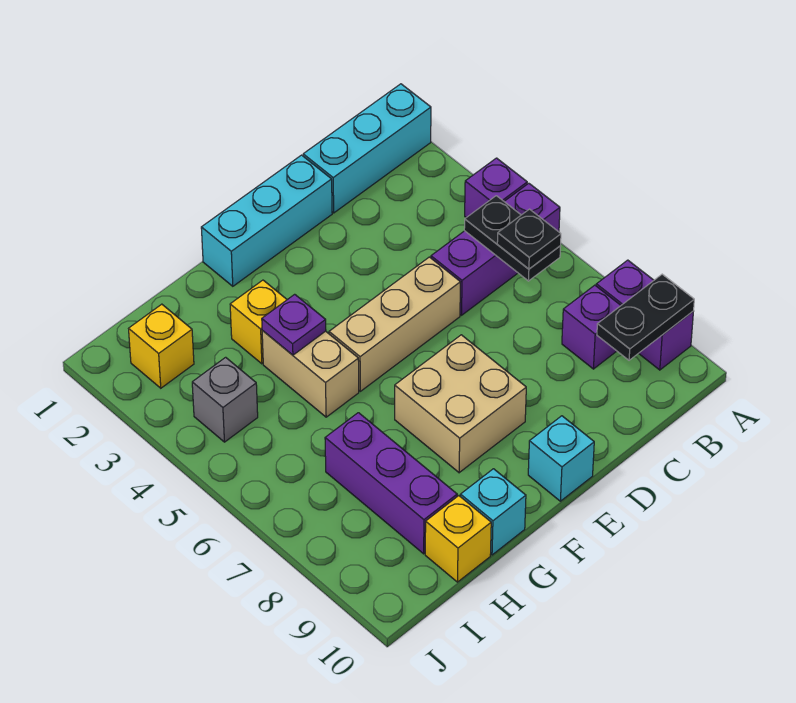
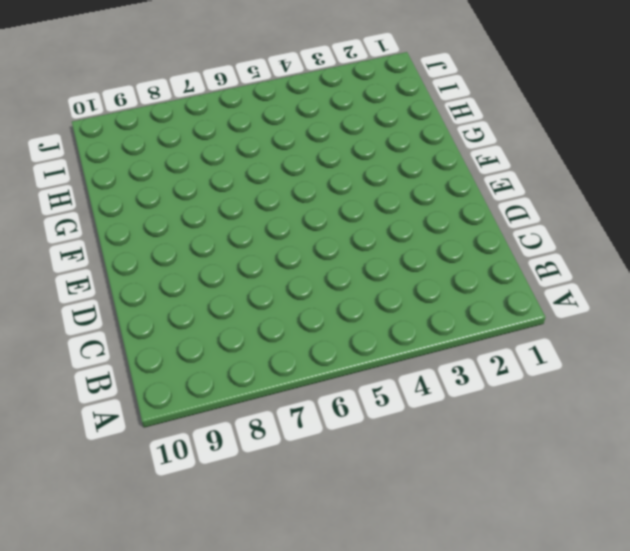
none -> cyan 1x3 brick [303,84,431,213]
none -> purple 1x1 brick [465,158,527,218]
none -> purple 1x3 brick [431,183,560,315]

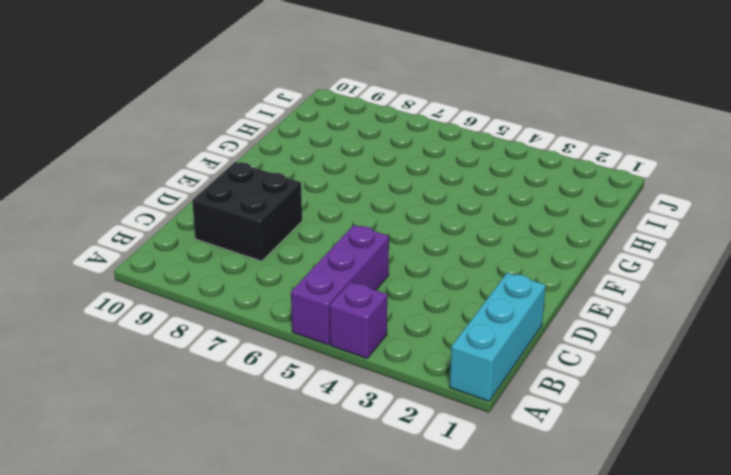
black 2x2 brick [192,162,302,261] -> none
none -> purple 1x2 brick [596,260,694,370]
none -> purple 1x1 brick [562,285,621,369]
none -> cyan 1x3 brick [201,155,332,286]

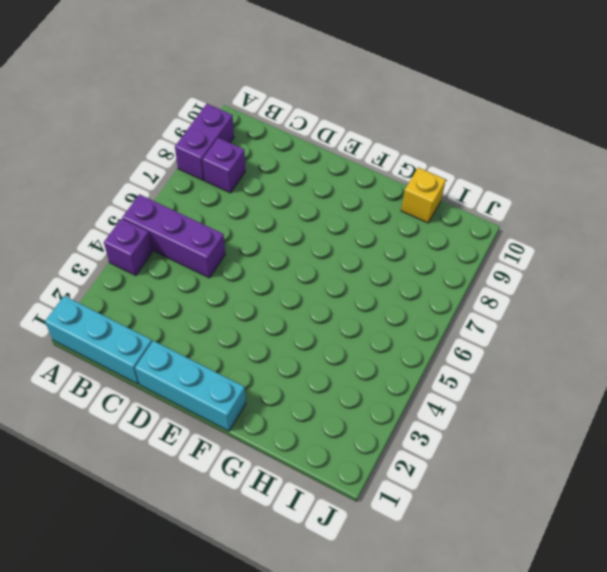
none -> tan 1x3 brick [329,257,460,391]
none -> tan 2x2 brick [395,335,526,473]
none -> cyan 1x1 brick [528,416,594,501]

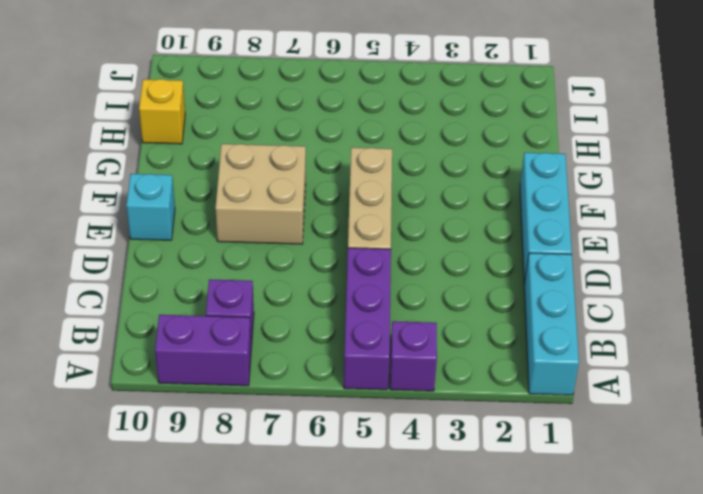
none -> yellow 1x1 brick [230,280,287,364]
none -> tan 1x2 brick [262,331,359,417]
none -> cyan 1x1 brick [460,469,526,555]

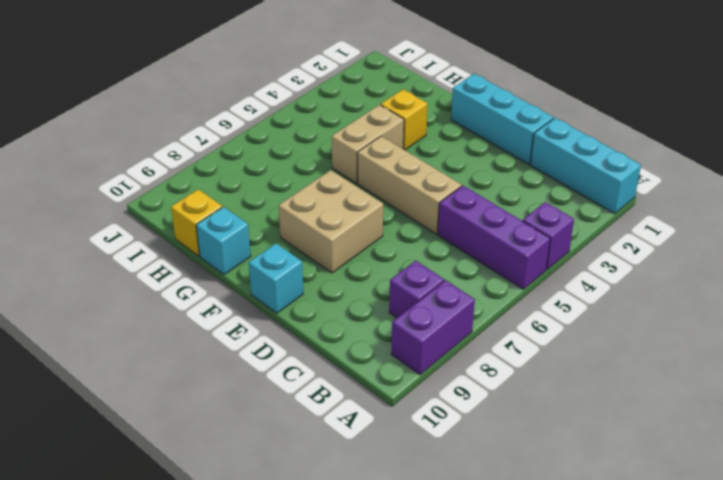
none -> purple 1x3 brick [325,413,457,554]
none -> yellow 1x1 brick [129,304,194,388]
none -> grey 1x1 brick [192,357,258,442]

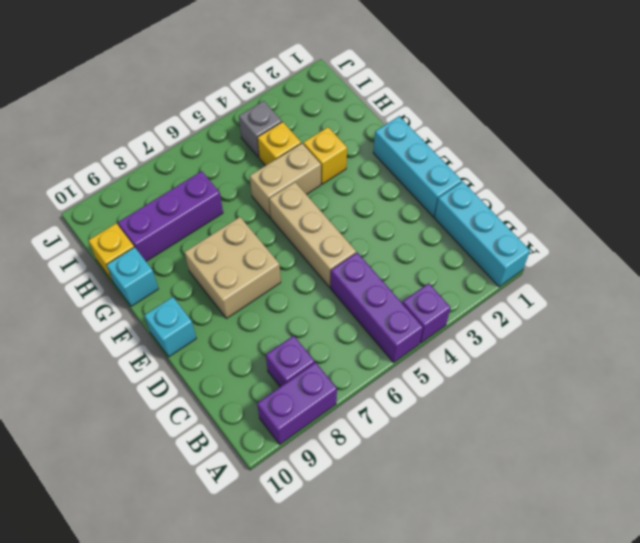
yellow 1x1 brick [258,122,301,166] -> yellow 1x1 brick moved to [129,304,194,388]
none -> black 1x2 plate [597,274,694,360]
none -> black 1x2 plate [464,196,561,281]
none -> purple 1x1 plate [262,294,326,355]

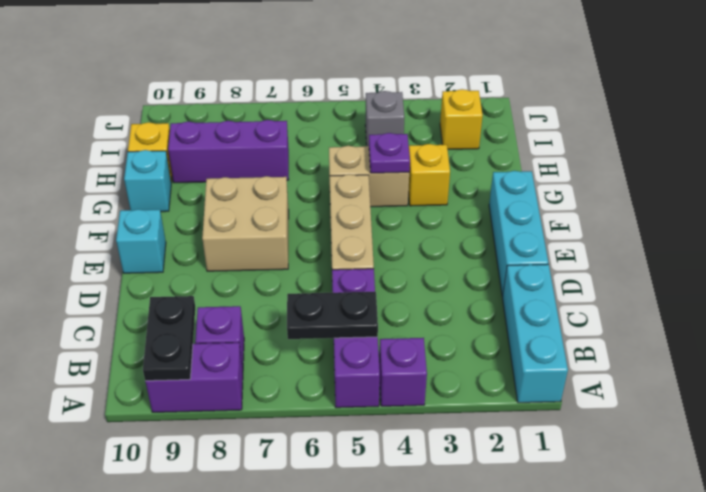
none -> black 1x1 plate [497,209,561,269]

